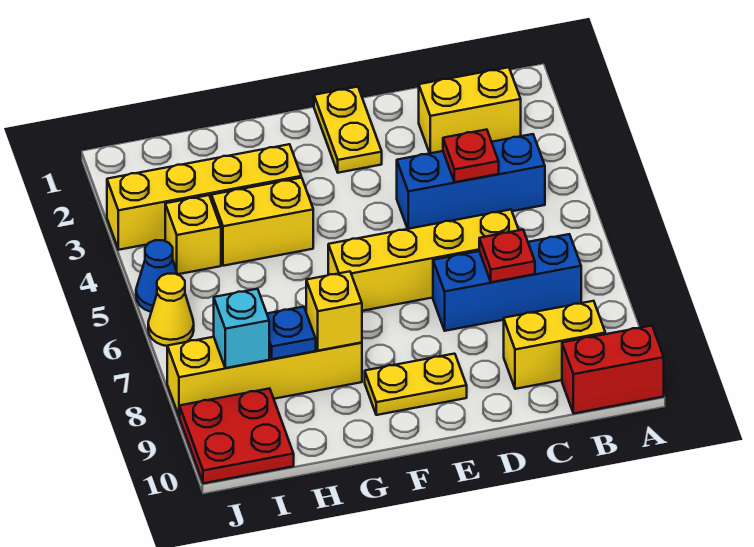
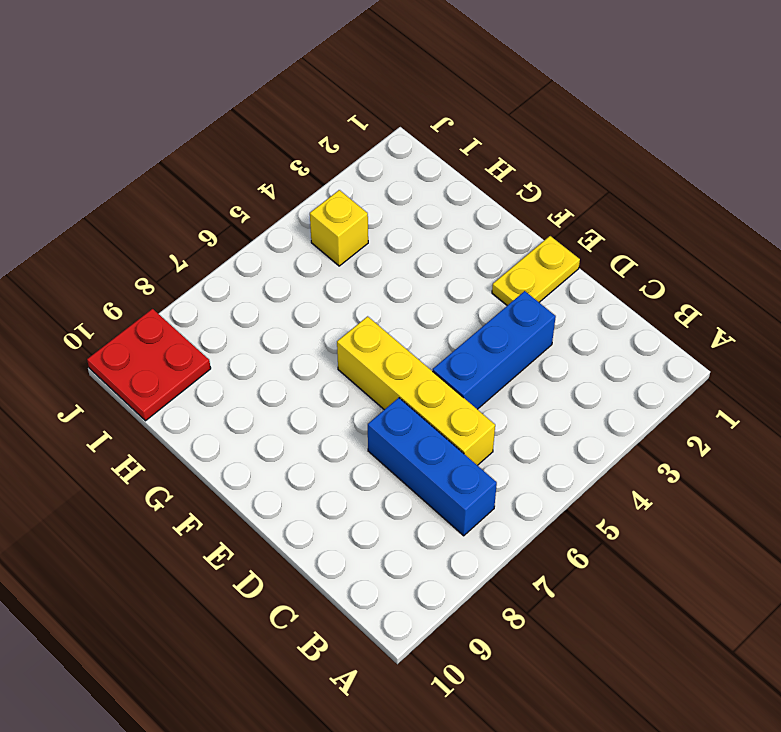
blue 1x3 brick [433,291,556,409] -> blue 1x3 brick turned to [397,134,545,229]
none -> red 1x2 brick [562,326,664,413]
none -> yellow 1x2 brick [419,67,521,153]
none -> yellow 1x2 brick [504,301,605,389]

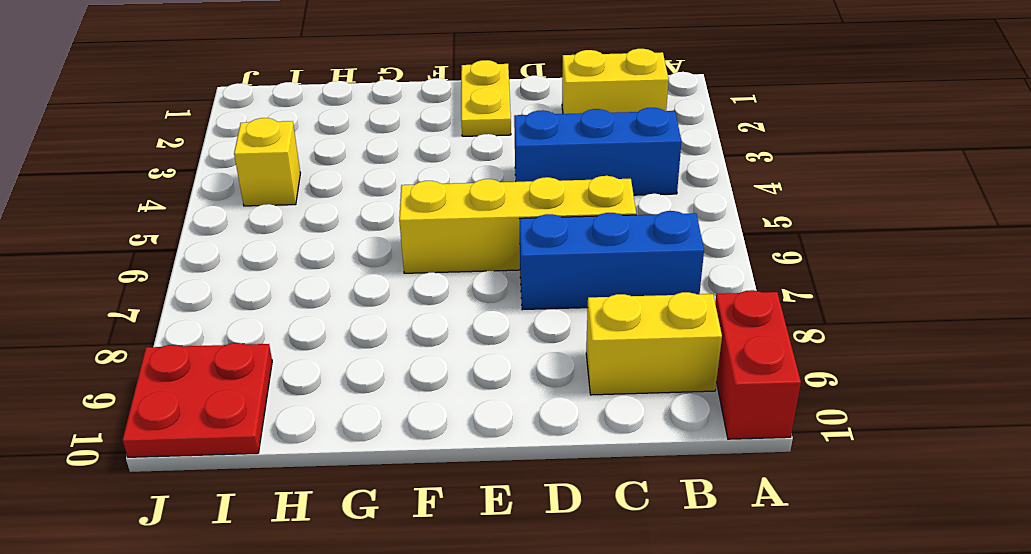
red 1x2 brick [715,290,801,439] -> red 1x2 brick turned to [562,326,664,413]
none -> yellow 1x2 plate [365,354,467,415]
none -> yellow 1x4 brick [107,144,301,250]
none -> yellow 1x2 brick [212,178,313,266]

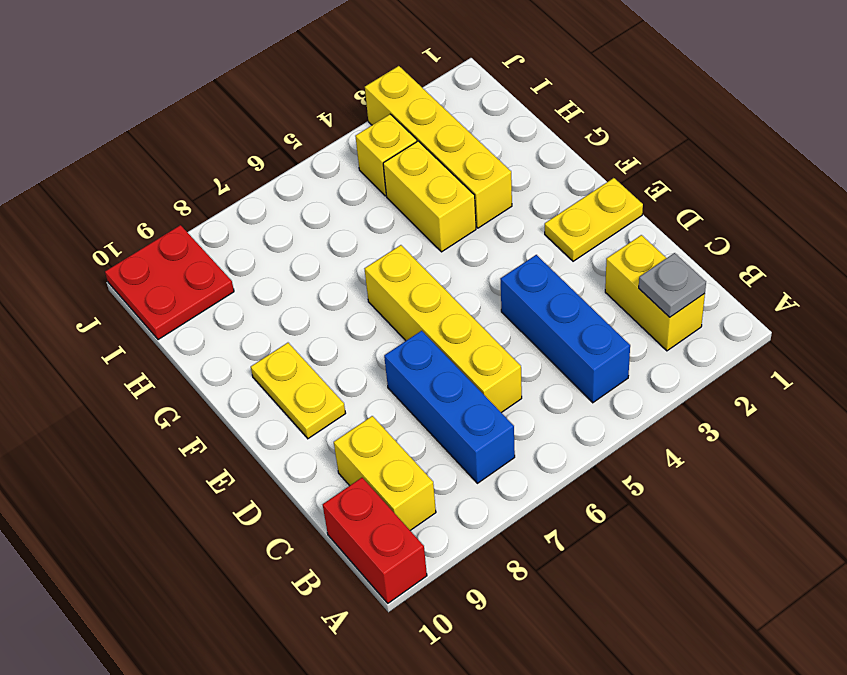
grey 1x1 plate [639,253,706,317] -> none
none -> yellow 1x4 brick [167,337,362,417]
none -> blue 1x1 cone [136,240,177,312]
none -> yellow 1x1 cone [148,274,194,346]

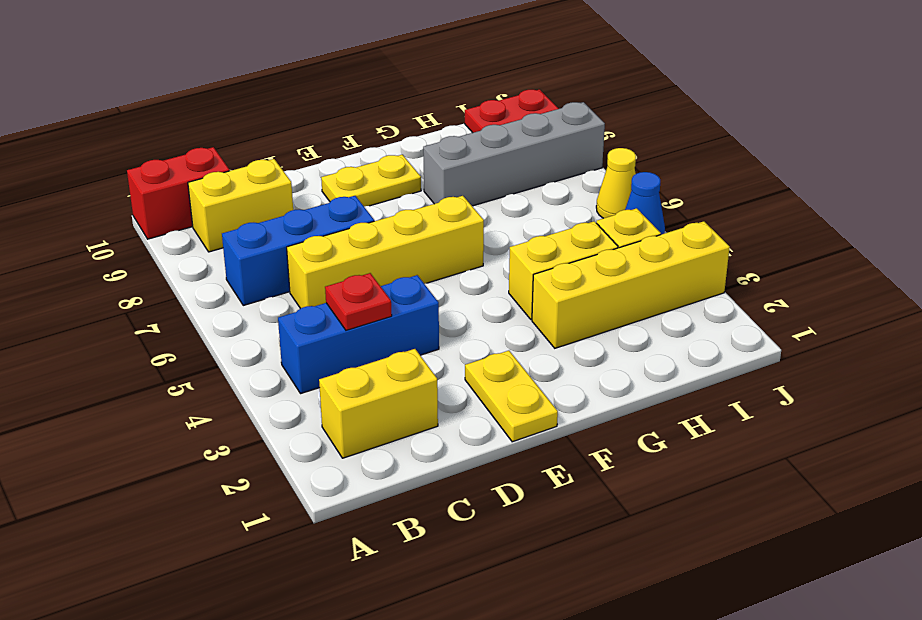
grey 1x4 brick [423,102,605,206] -> yellow 1x4 brick [167,337,362,417]
none -> red 1x1 plate [479,230,535,282]
none -> yellow 1x1 brick [306,271,362,351]
none -> blue 1x1 plate [267,307,316,359]

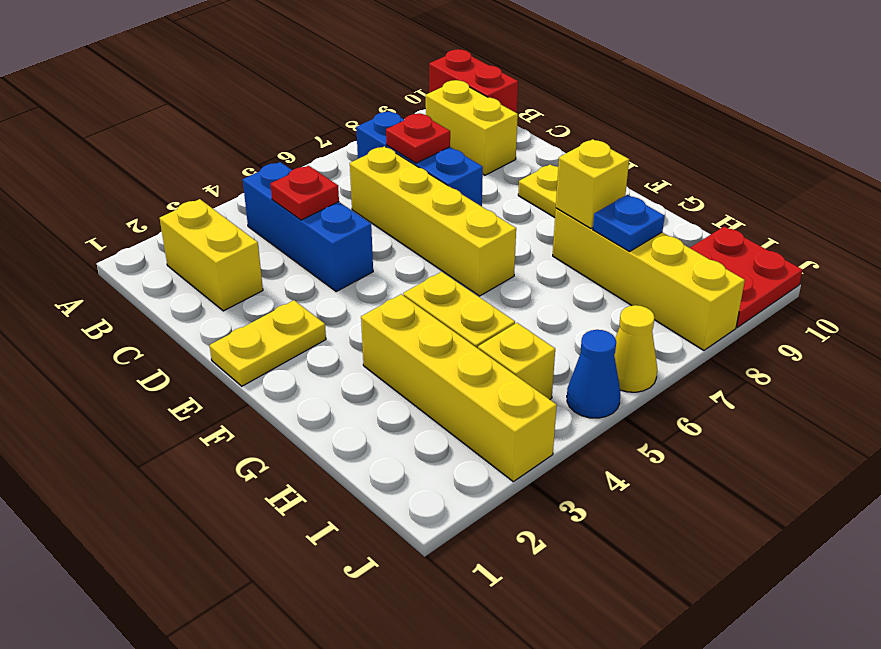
none -> cyan 1x1 brick [214,289,269,368]

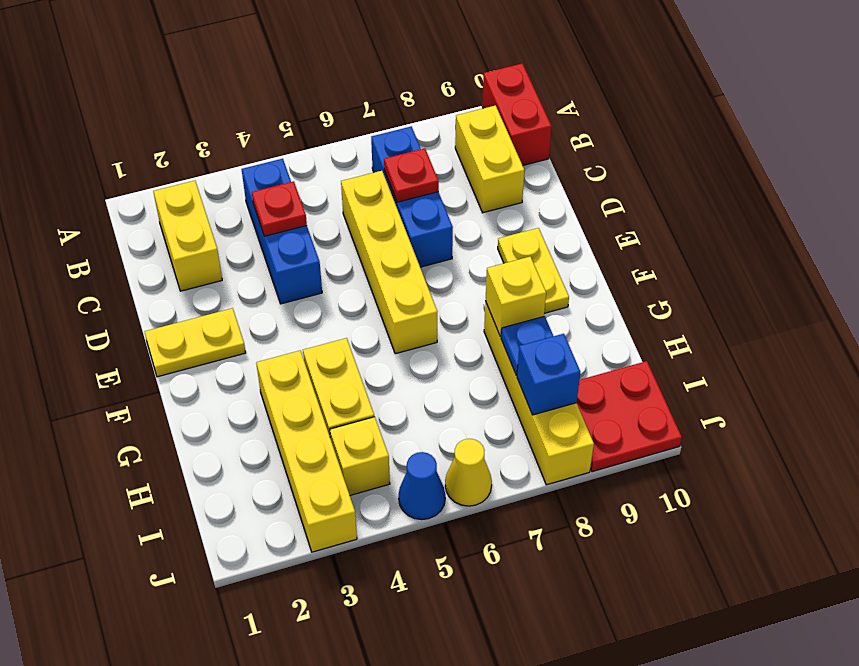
blue 1x1 brick [517,334,580,415] -> cyan 1x1 brick [214,289,269,368]

